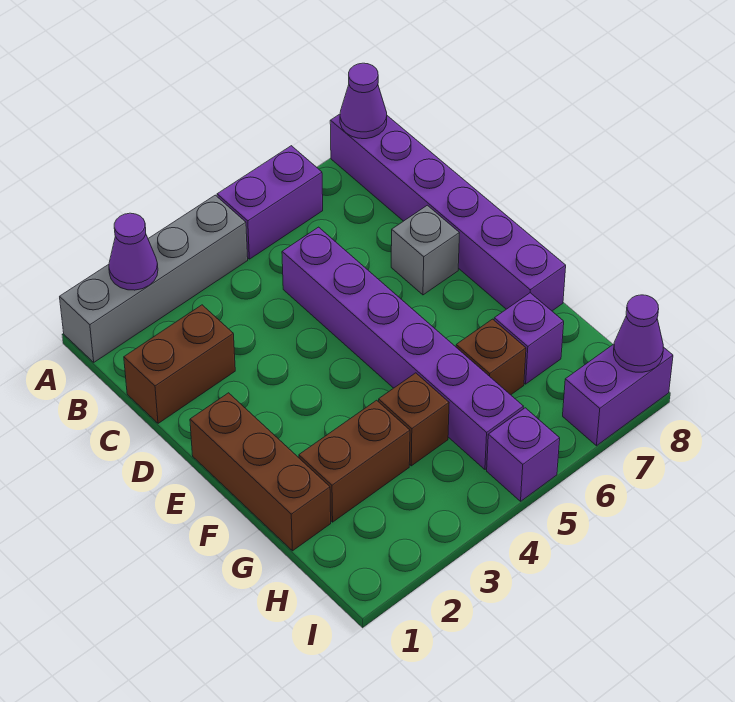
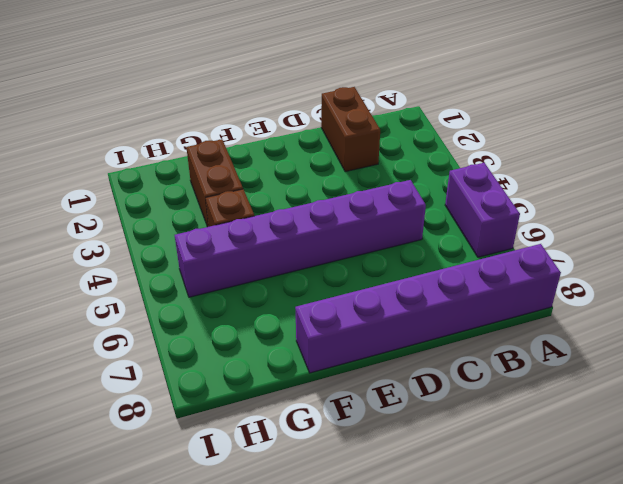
none -> grey 1x4 brick [60,195,248,362]
none -> grey 1x1 brick [391,205,459,295]
none -> brown 1x3 brick [190,393,331,551]

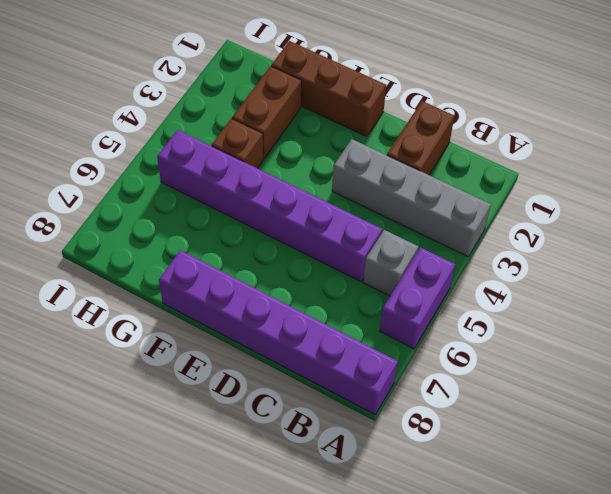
grey 1x4 brick [332,139,491,257] -> grey 1x4 brick turned to [60,195,248,362]
grey 1x1 brick [363,230,418,296] -> grey 1x1 brick moved to [391,205,459,295]
none -> brown 1x1 brick [456,319,526,395]
none -> purple 1x1 brick [494,293,564,384]
none -> purple 1x1 brick [487,408,560,501]

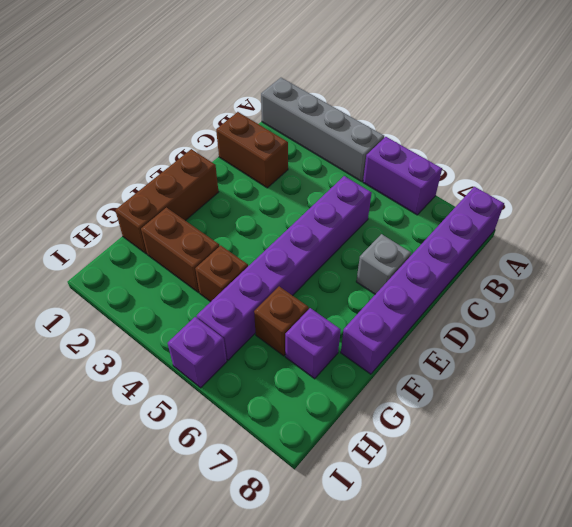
none -> purple 1x2 brick [563,344,673,446]
none -> purple 1x1 cone [109,213,158,290]
none -> purple 1x1 cone [340,63,387,139]

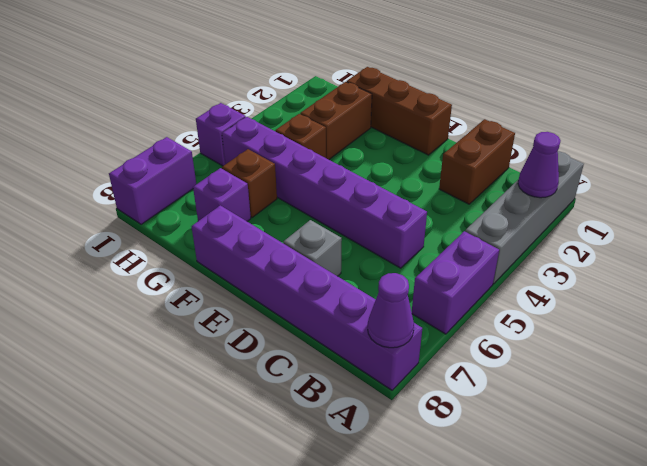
none -> purple 1x1 cone [614,295,663,372]

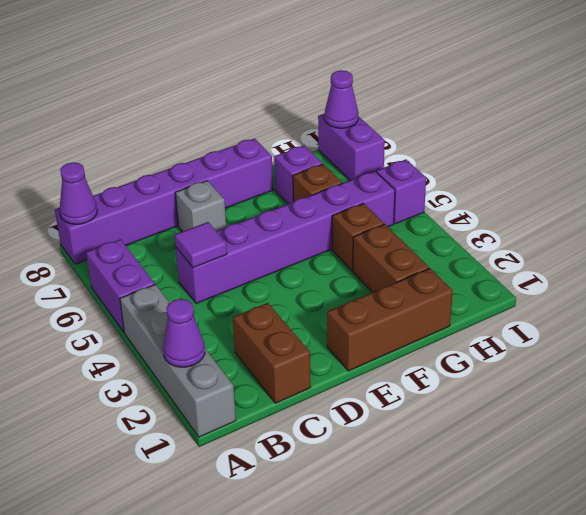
purple 1x1 tile [174,222,227,268] -> none

